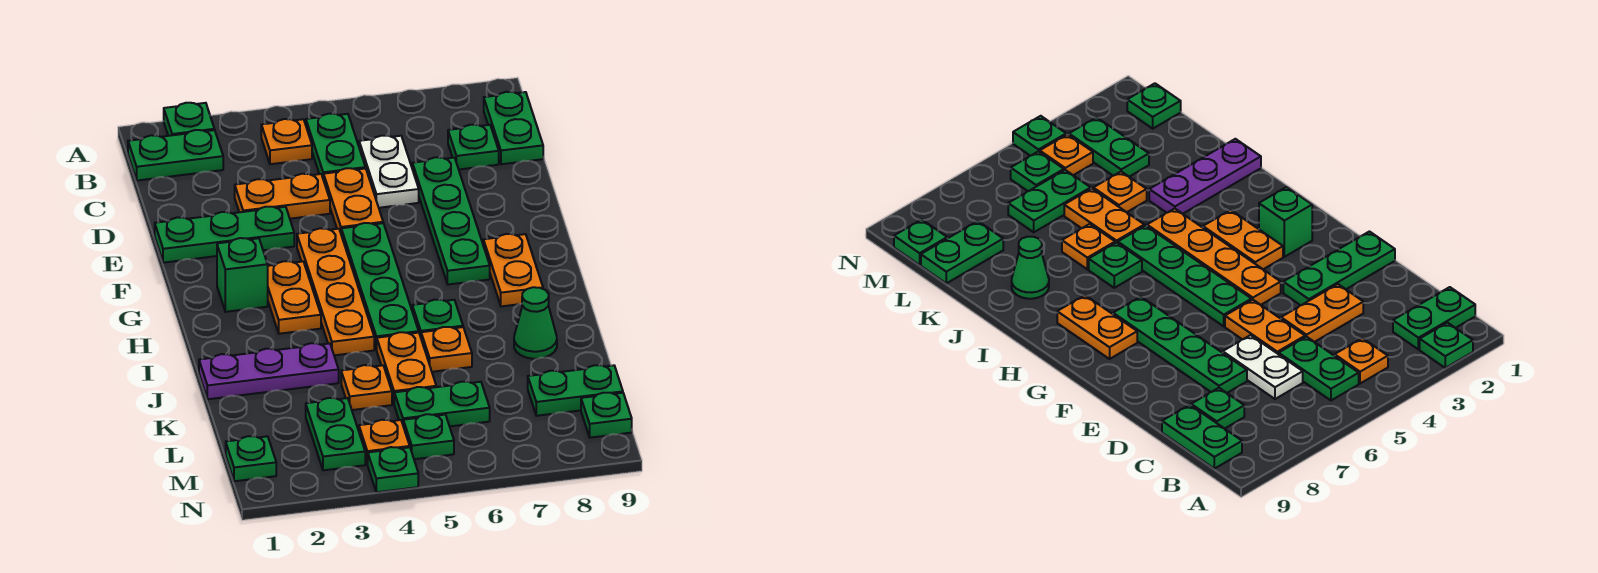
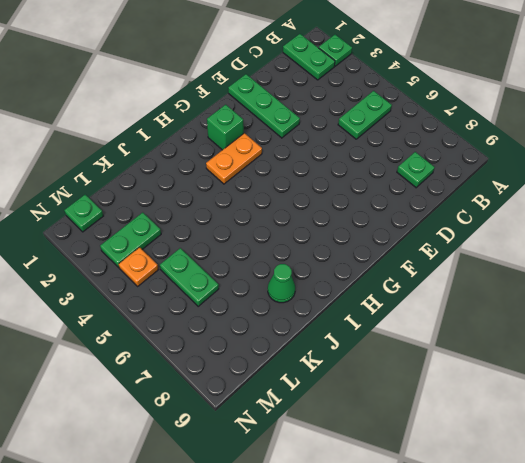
none -> orange 1x1 plate [261,119,312,164]
none -> green 1x2 plate [484,92,543,164]
none -> white 1x2 plate [359,136,419,208]
none -> orange 1x2 plate [235,174,330,219]

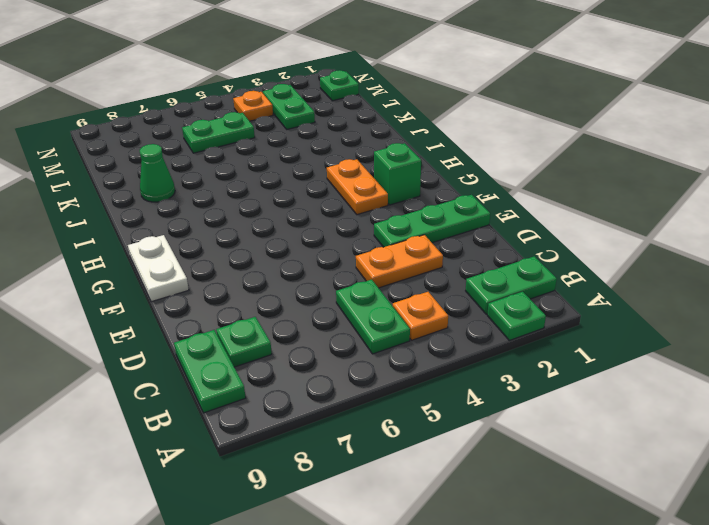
white 1x2 plate [128,235,189,302] -> white 1x2 plate moved to [359,136,419,208]
none -> orange 1x2 plate [324,168,383,233]
none -> green 1x4 plate [412,157,490,285]
none -> orange 1x4 plate [297,228,374,355]
none -> green 1x4 plate [341,223,419,350]

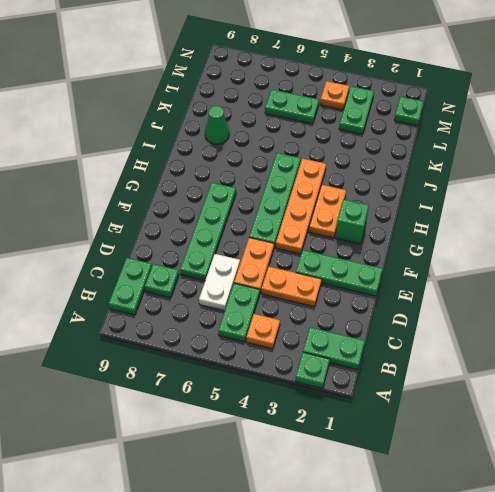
none -> orange 1x2 plate [483,234,543,306]
none -> green 1x1 plate [412,300,463,337]
none -> purple 1x3 plate [199,343,339,399]
none -> orange 1x2 plate [377,332,436,403]

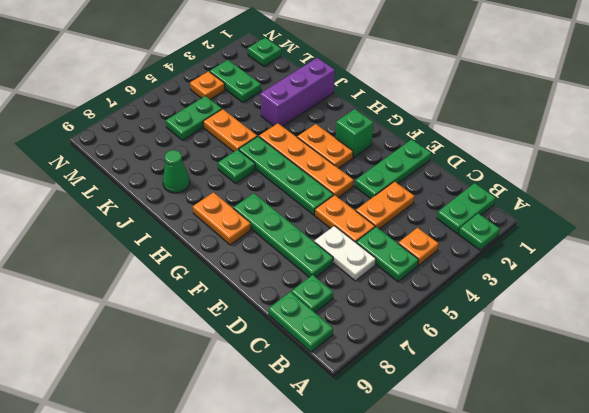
purple 1x3 brick [260,58,335,126] -> purple 1x3 plate [199,343,339,399]
none -> orange 1x1 plate [421,327,472,372]
none -> orange 1x1 plate [341,365,392,410]
none -> green 1x2 plate [528,365,623,416]
none -> green 1x1 plate [403,414,454,459]

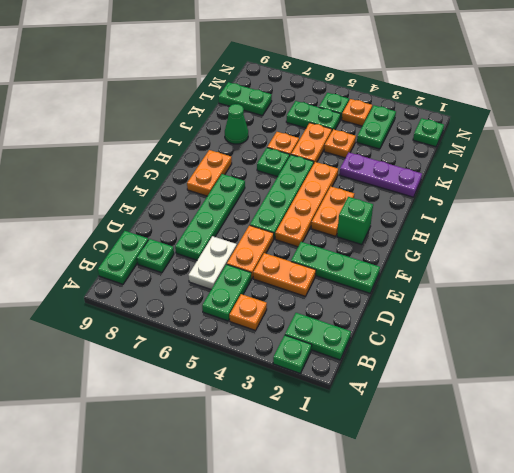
none -> green 1x1 plate [581,393,632,438]
none -> green 1x1 plate [368,447,418,492]

